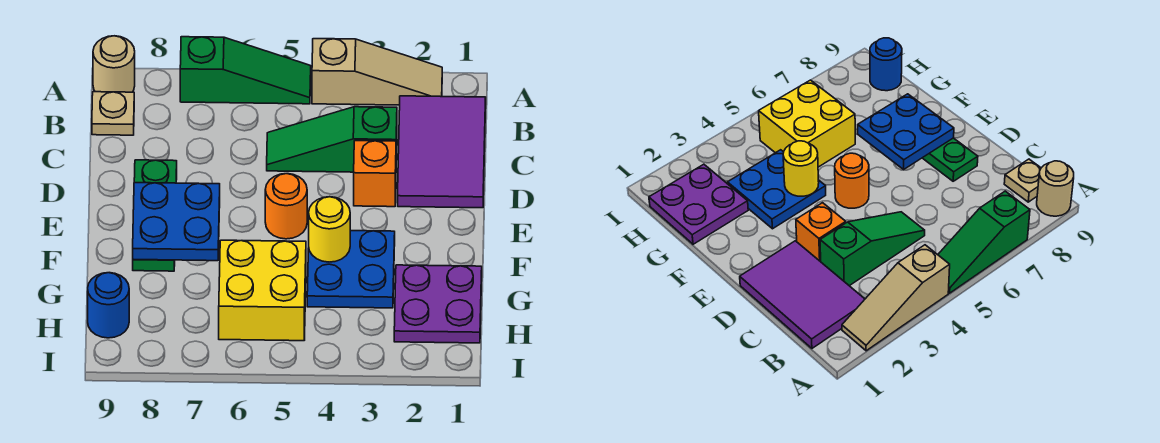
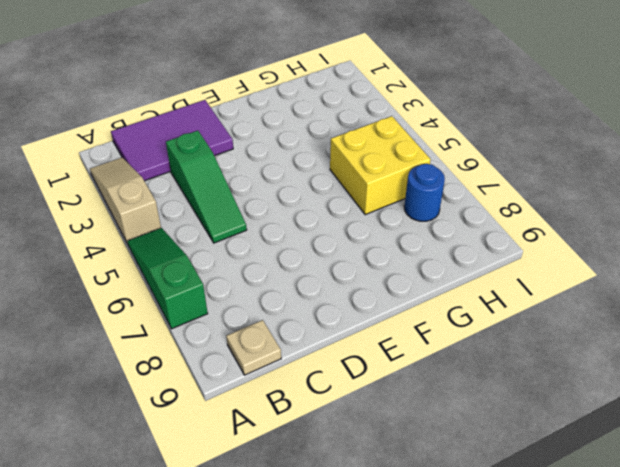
blue 1x1 round brick [404,164,445,221] -> blue 1x1 round brick moved to [88,273,129,338]
none -> tan 1x1 round brick [93,36,135,92]
none -> orange 1x1 brick [354,141,396,207]
none -> green 1x3 plate [133,160,177,271]

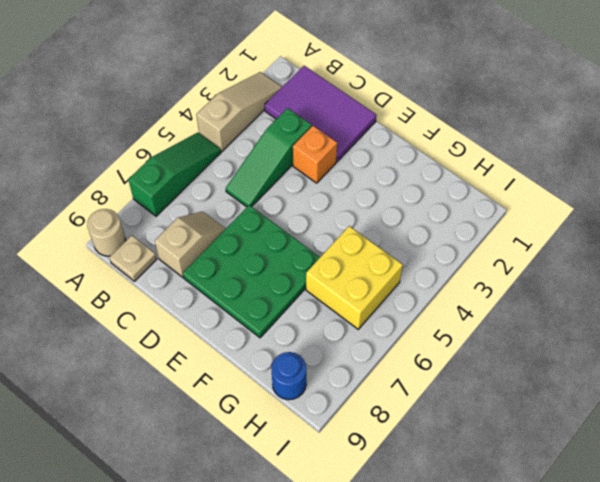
tan 1x2 slope [155,211,226,277] -> none
green 3x3 plate [183,205,320,338] -> green 1x3 plate [133,160,177,271]
none -> orange 1x1 round brick [265,174,307,239]
none -> blue 2x2 plate [307,231,395,308]
none -> purple 2x2 plate [394,265,482,343]

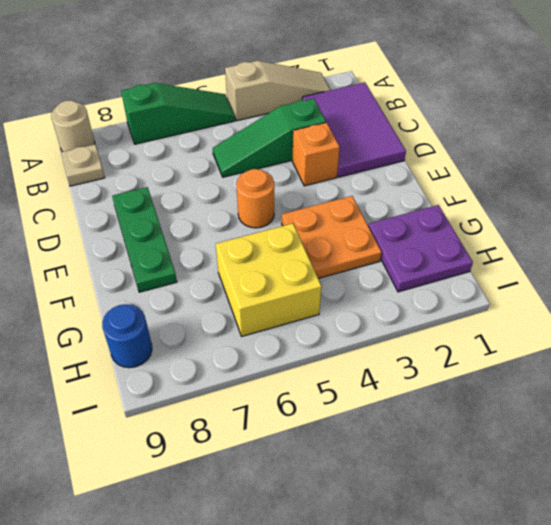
orange 2x2 plate [282,196,382,278] -> blue 2x2 plate [307,231,395,308]
none -> blue 2x2 plate [133,183,220,261]
none -> yellow 1x1 round brick [309,197,350,262]

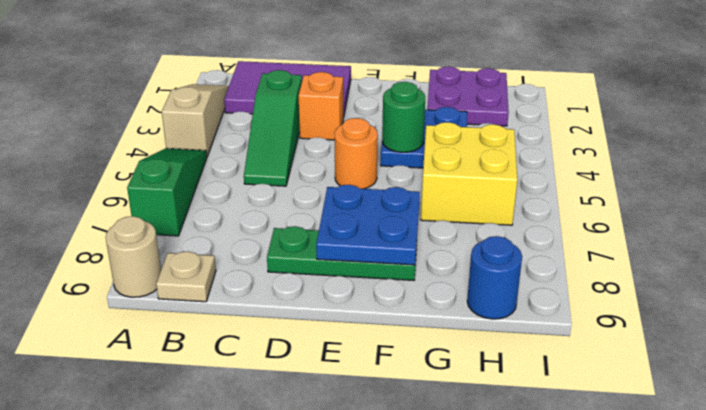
green 1x1 round brick [382,82,425,152] -> yellow 1x1 round brick [309,197,350,262]

